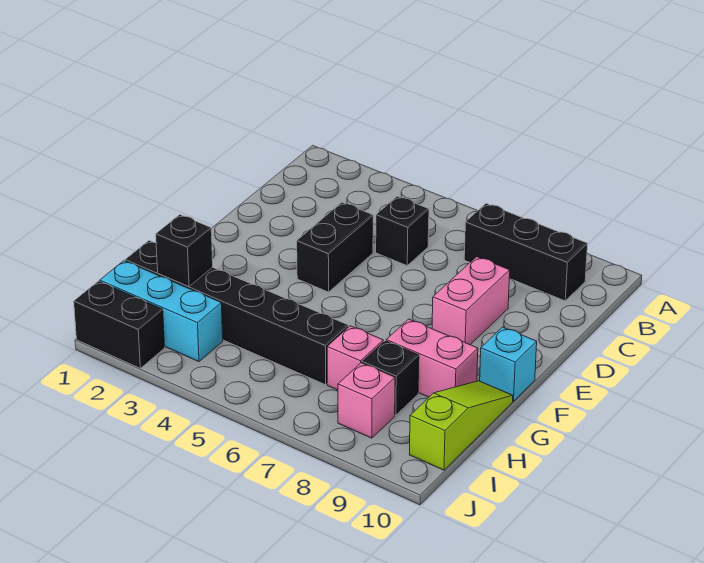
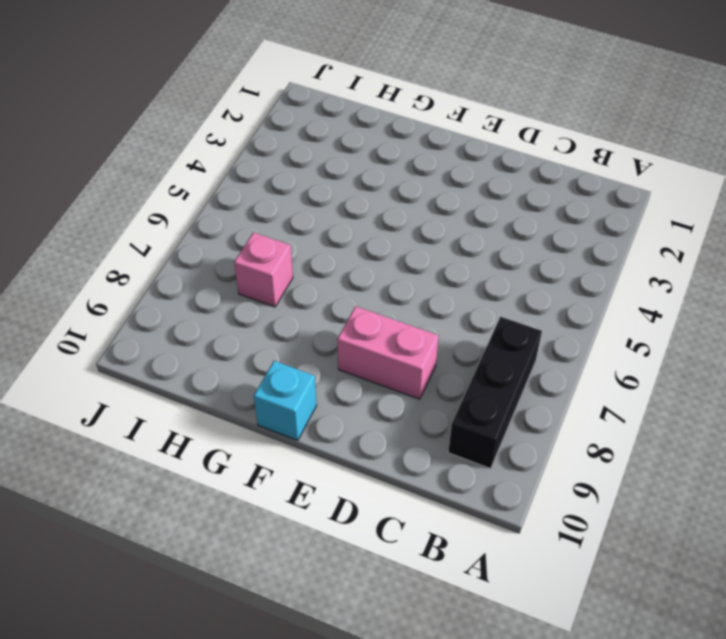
none -> black 1x1 brick [376,196,429,265]
none -> black 1x2 brick [297,202,373,292]
none -> pink 1x2 brick [386,319,478,397]

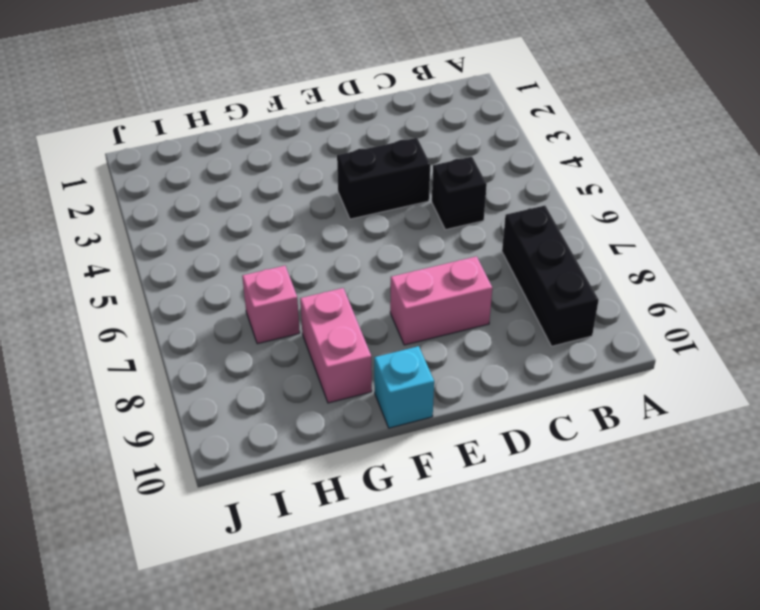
none -> lime 1x3 slope [409,381,513,470]
none -> black 1x6 brick [125,241,348,385]
none -> black 1x1 brick [362,341,419,415]

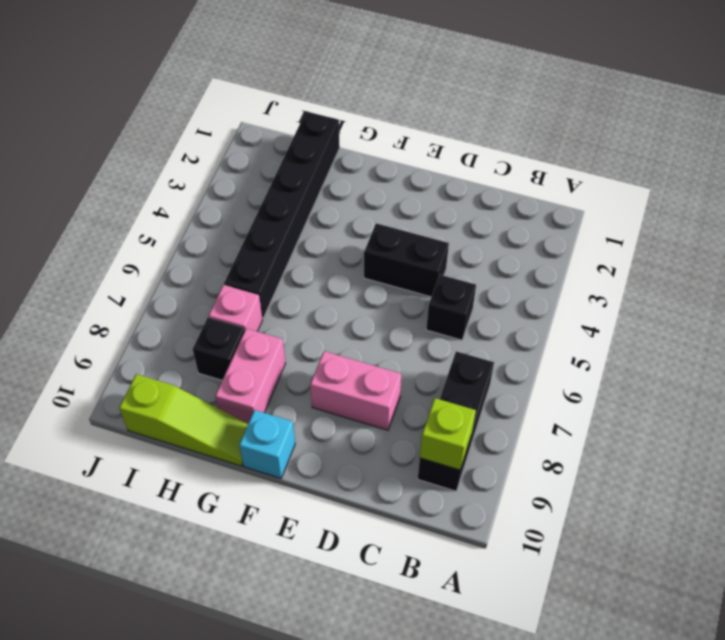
lime 1x1 brick [420,398,476,470] -> none
none -> cyan 1x3 brick [100,261,223,362]
none -> pink 1x1 brick [338,363,395,438]
none -> black 1x2 brick [74,281,165,368]

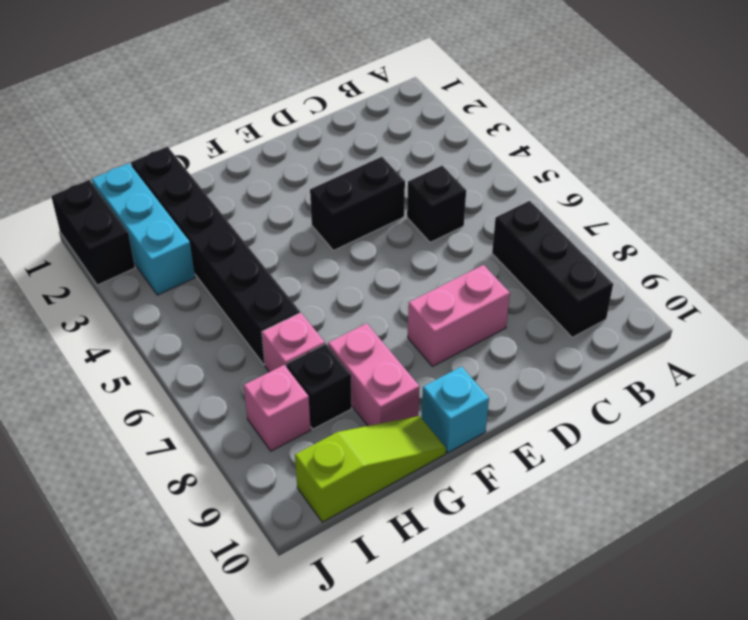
none -> black 1x1 brick [156,215,213,286]

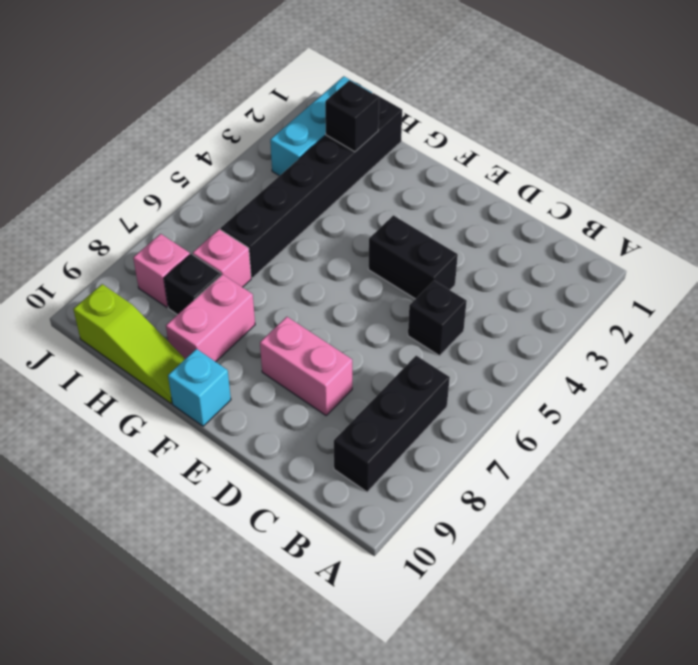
none -> black 1x2 brick [74,281,165,368]

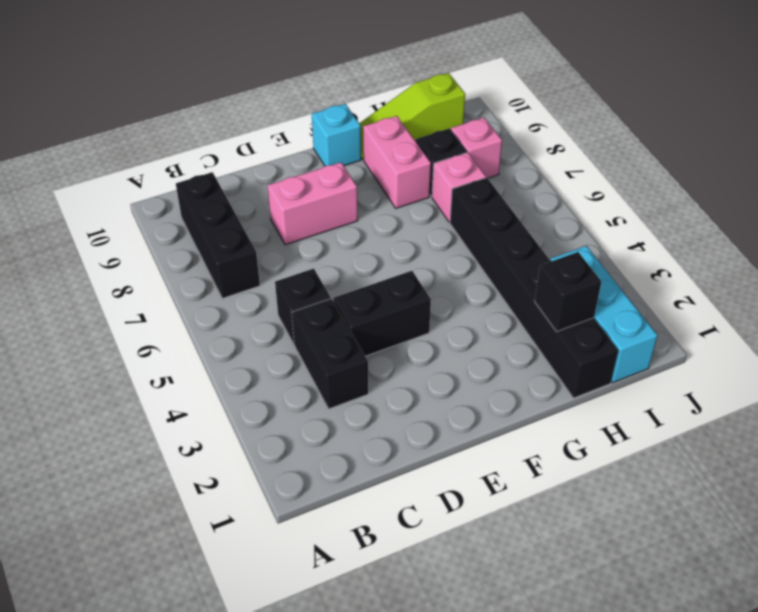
black 1x2 brick [292,299,368,409] -> black 1x2 brick moved to [74,281,165,368]

